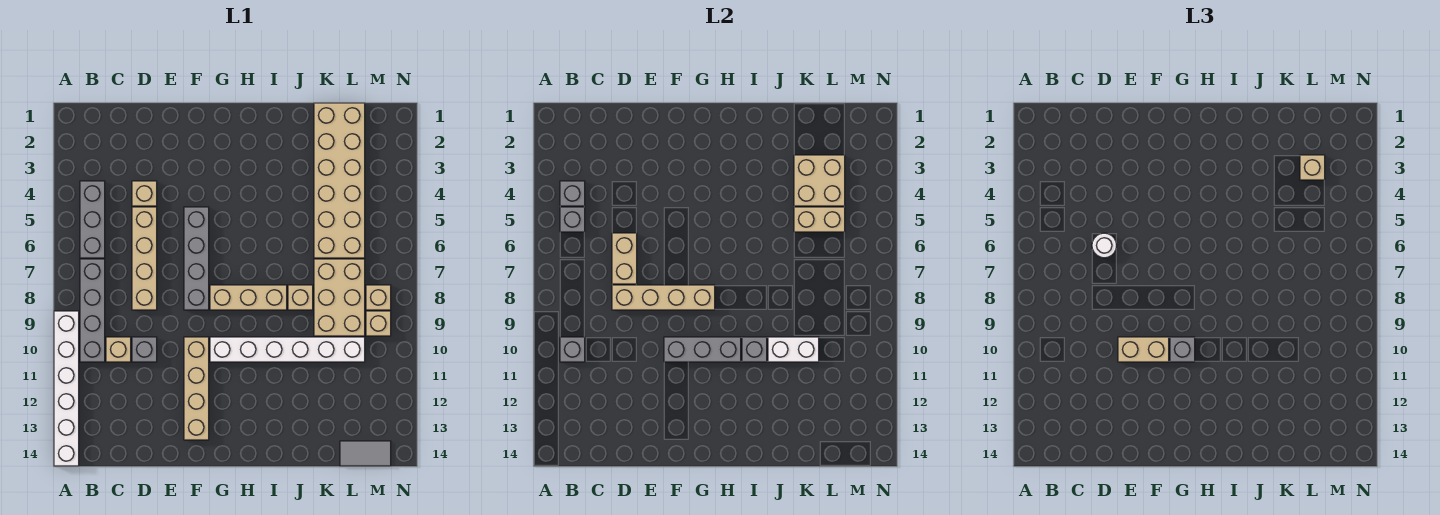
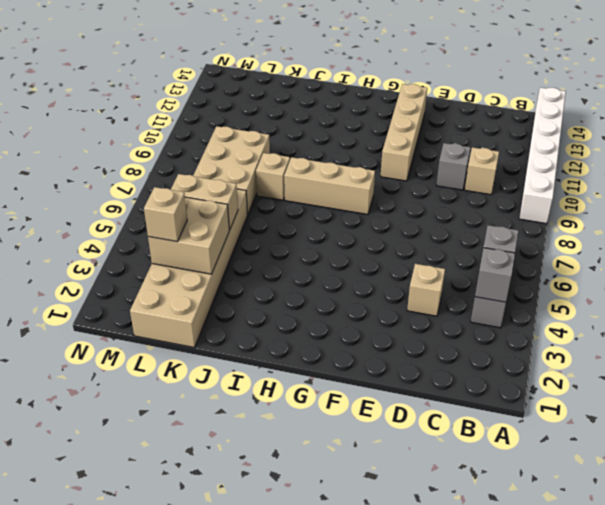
none -> grey 1x4 brick [80,259,105,362]
none -> tan 1x4 brick [132,207,157,310]
none -> grey 1x4 brick [184,207,209,310]
none -> white 1x6 brick [210,337,365,362]

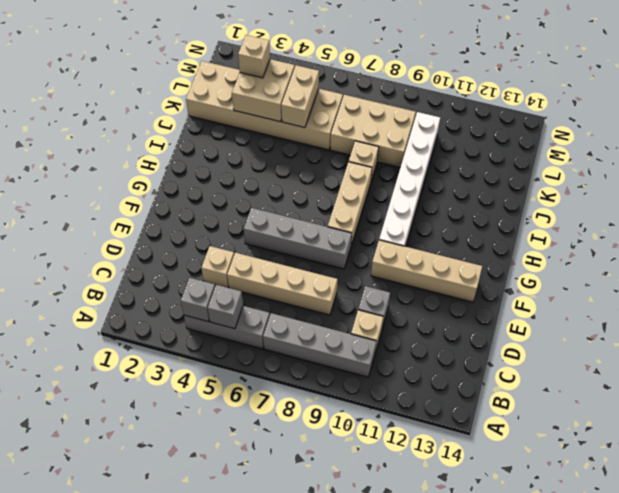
none -> white 1x6 brick [54,311,79,466]
none -> grey 1x2 tile [340,441,391,466]
none -> tan 1x1 brick [366,285,391,310]
none -> tan 1x1 brick [366,311,391,336]

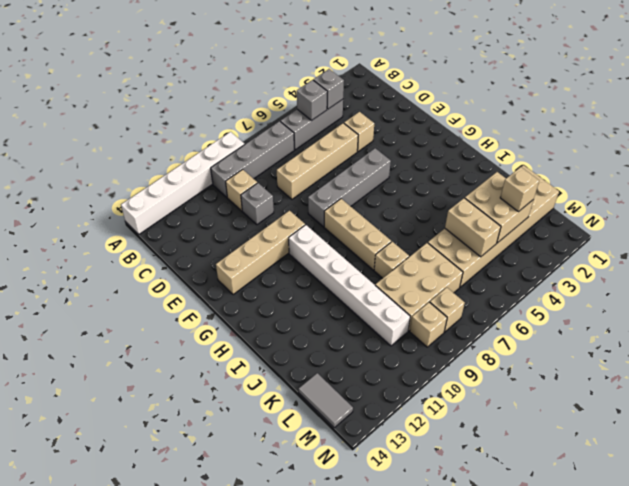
none -> grey 1x1 brick [560,337,585,362]
none -> tan 1x2 brick [612,233,637,284]
none -> tan 1x4 brick [612,285,715,310]
none -> grey 1x3 brick [664,337,741,362]

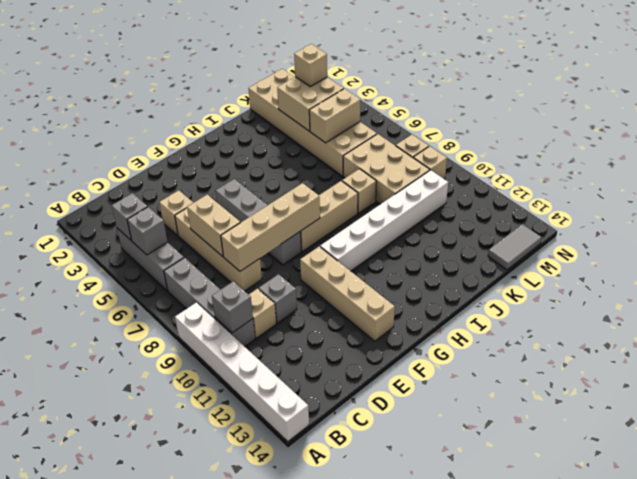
none -> grey 1x3 brick [664,337,741,362]
none -> grey 1x1 brick [742,337,767,362]
none -> white 1x2 brick [768,337,819,362]
none -> white 1x1 round brick [1092,233,1117,258]

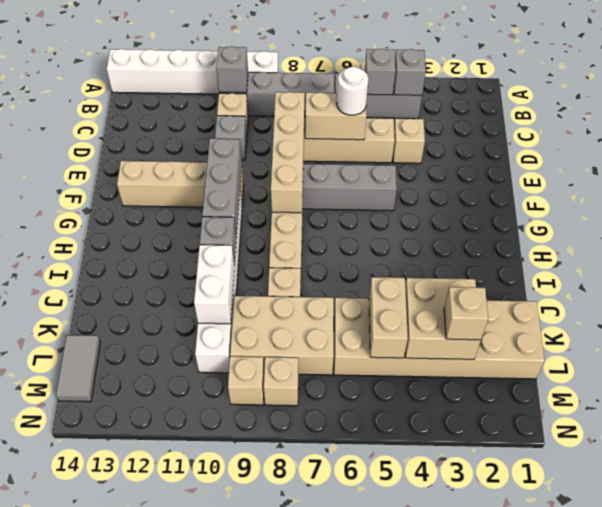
none -> tan 1x2 brick [1118,337,1169,362]
none -> grey 1x1 brick [1170,337,1195,362]

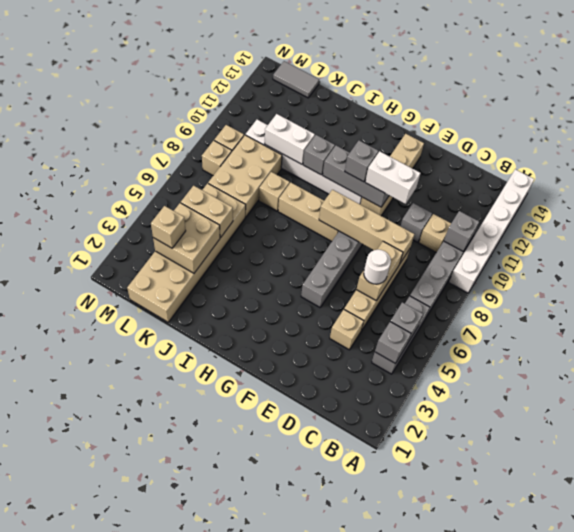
white 1x2 brick [365,151,420,204] -> tan 1x2 brick [1118,337,1169,362]

